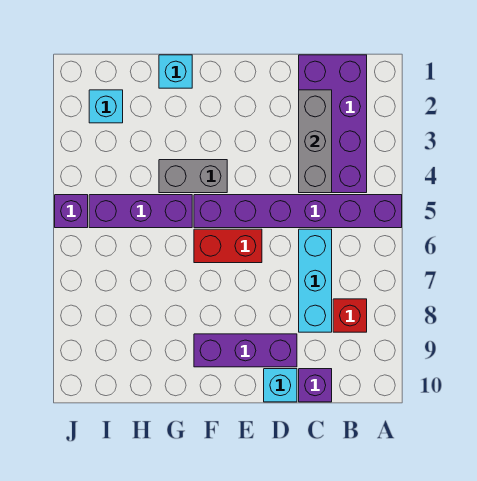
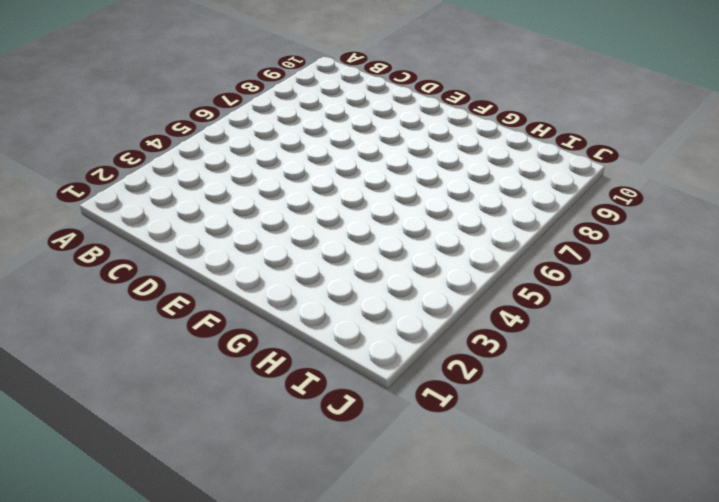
none -> purple 1x6 brick [194,195,402,228]
none -> purple 2x4 brick [299,55,367,193]
none -> red 1x1 brick [333,299,367,332]

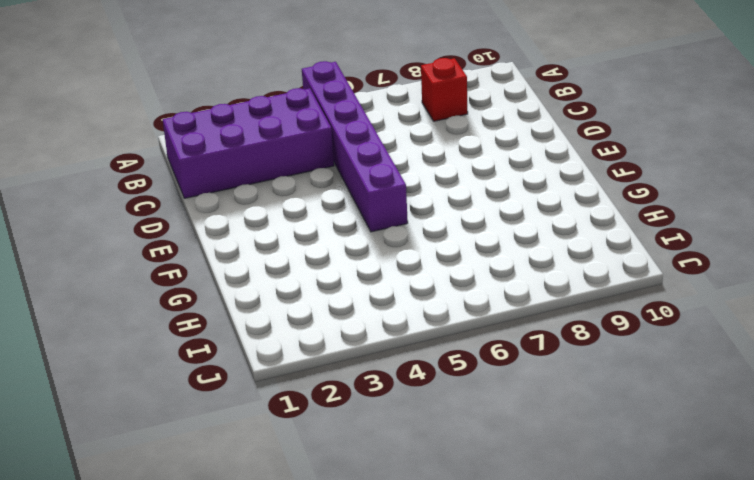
none -> cyan 1x3 brick [299,229,332,332]
none -> purple 1x1 brick [299,369,332,402]
none -> purple 1x3 brick [194,334,297,367]

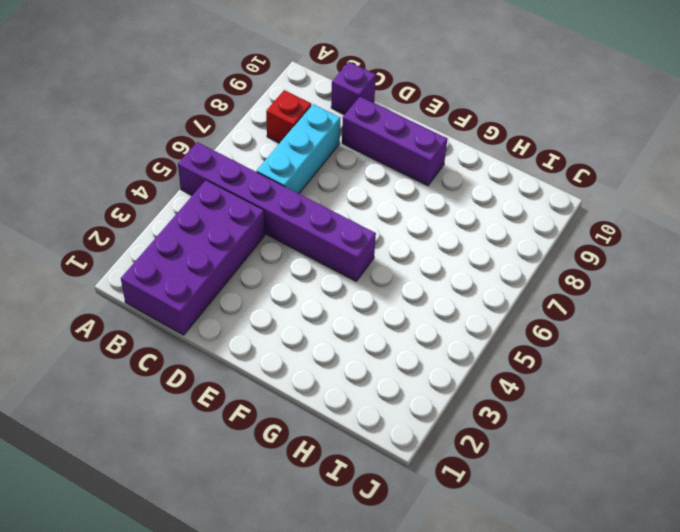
none -> cyan 1x1 brick [264,369,297,402]
none -> red 1x2 brick [194,229,262,263]
none -> grey 1x2 brick [159,160,227,193]

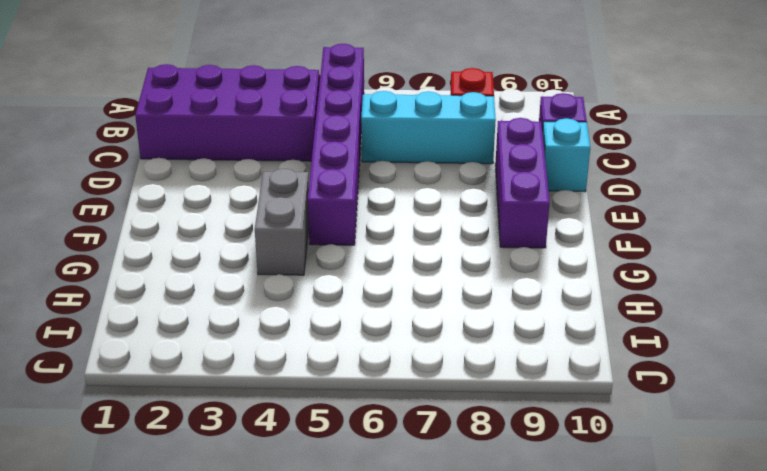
none -> red 1x2 brick [194,229,262,263]
none -> cyan 1x1 brick [159,55,192,88]
none -> purple 1x3 brick [89,195,192,228]

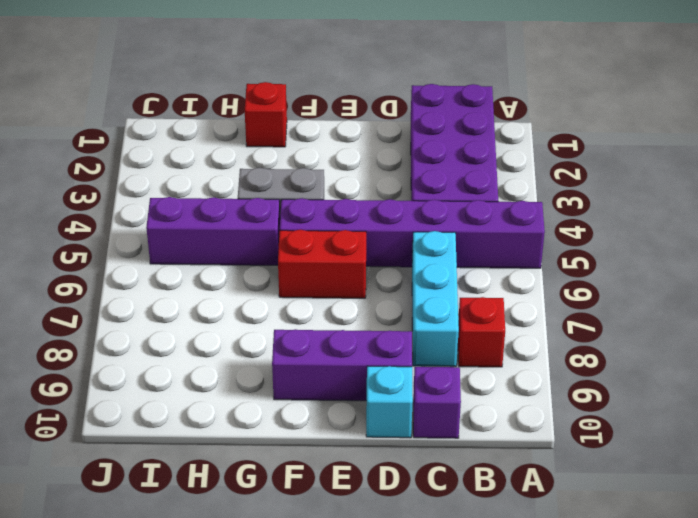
red 1x1 brick [245,82,287,147] -> cyan 1x1 brick [159,55,192,88]
none -> cyan 1x1 brick [89,90,123,123]
none -> purple 1x1 brick [55,195,88,228]
none -> grey 1x3 brick [299,90,332,193]

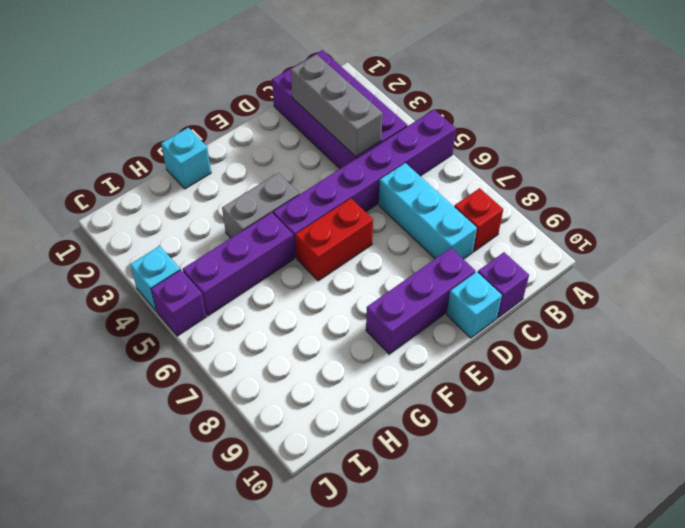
cyan 1x1 brick [130,246,180,311] -> cyan 1x1 brick moved to [89,90,123,123]

